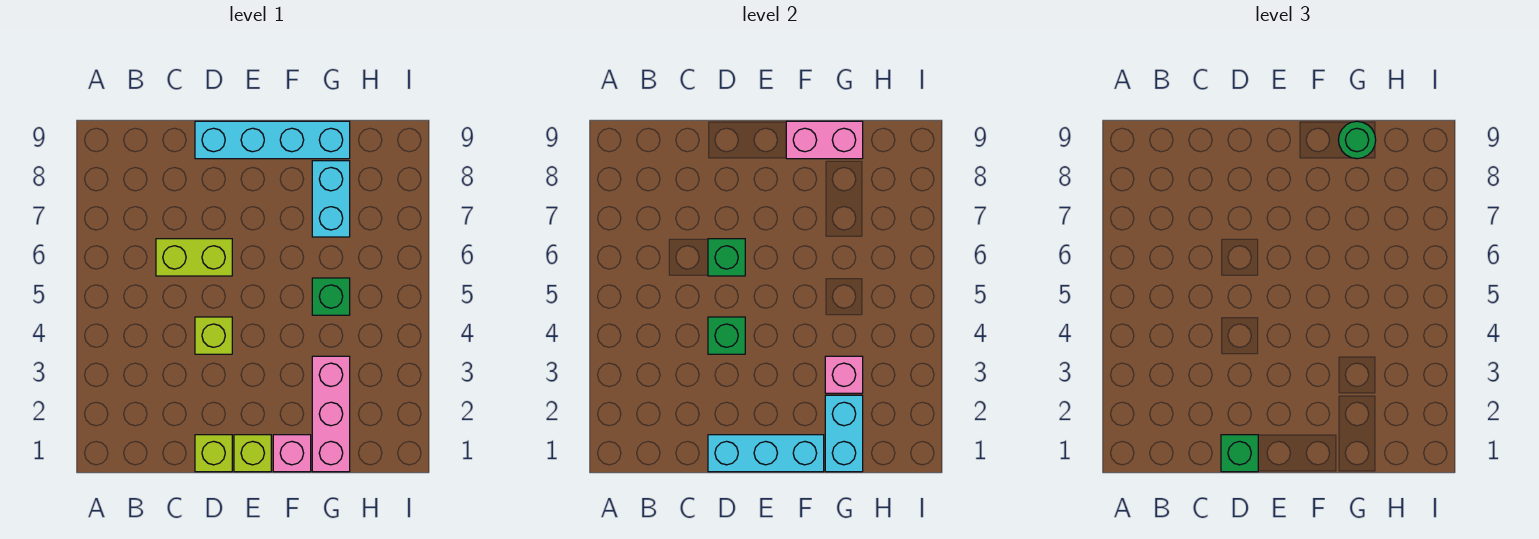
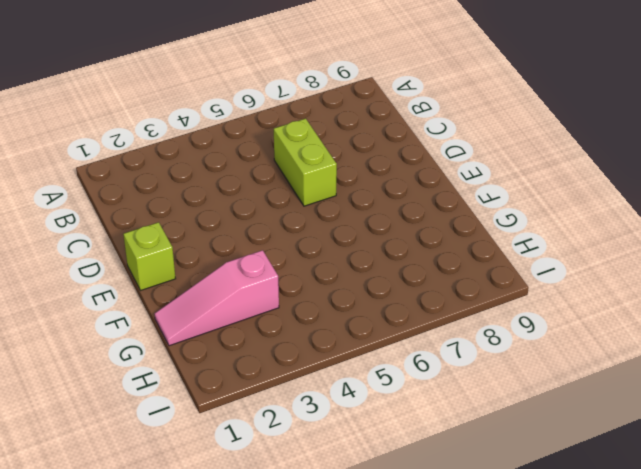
pink 1x3 slope [155,250,279,346] -> pink 1x3 brick [312,356,350,472]
none -> lime 1x1 brick [195,435,232,472]
none -> lime 1x1 brick [195,317,232,354]
none -> cyan 1x4 brick [195,121,350,159]

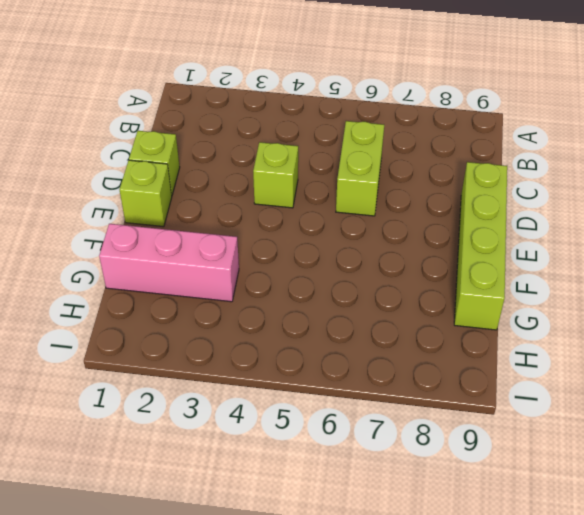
lime 1x4 brick [454,162,507,330] -> cyan 1x4 brick [195,121,350,159]
none -> pink 1x1 brick [273,435,311,472]
none -> green 1x1 brick [312,278,350,315]
none -> cyan 1x2 brick [312,161,350,237]

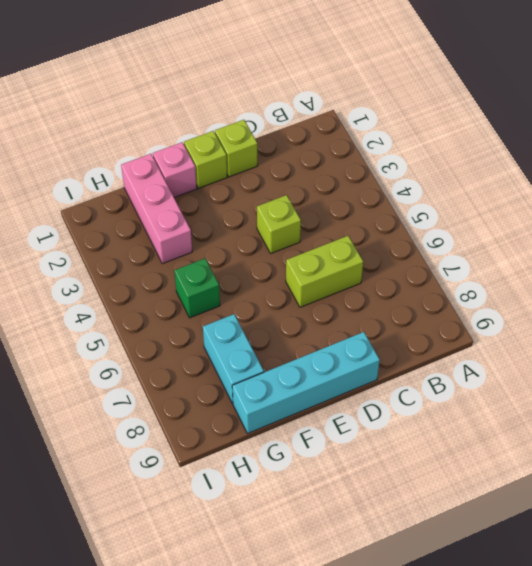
none -> cyan 1x3 brick [708,435,824,472]
none -> green 1x1 brick [708,317,745,354]
none -> green 1x1 brick [708,239,745,276]

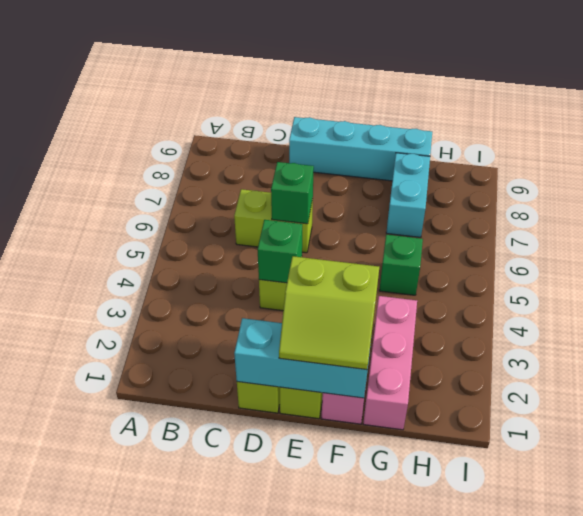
lime 2x2 slope [279,256,379,370] -> none
none -> pink 1x2 brick [786,121,863,159]
none -> cyan 1x2 brick [825,395,863,472]
none -> pink 1x1 brick [825,356,863,393]

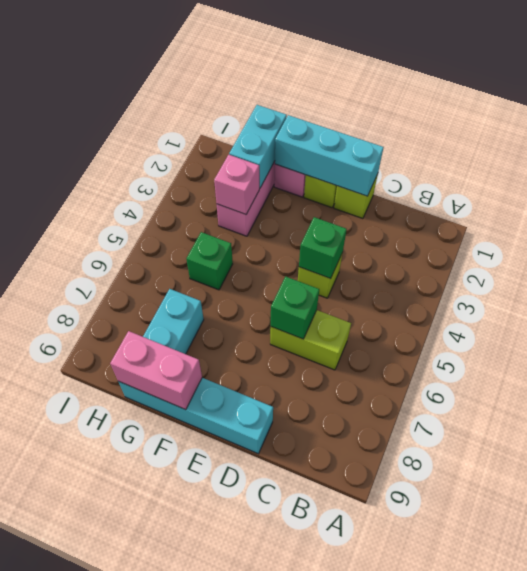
none -> green 1x1 brick [1221,435,1258,472]
none -> green 1x1 round brick [1338,121,1376,159]

